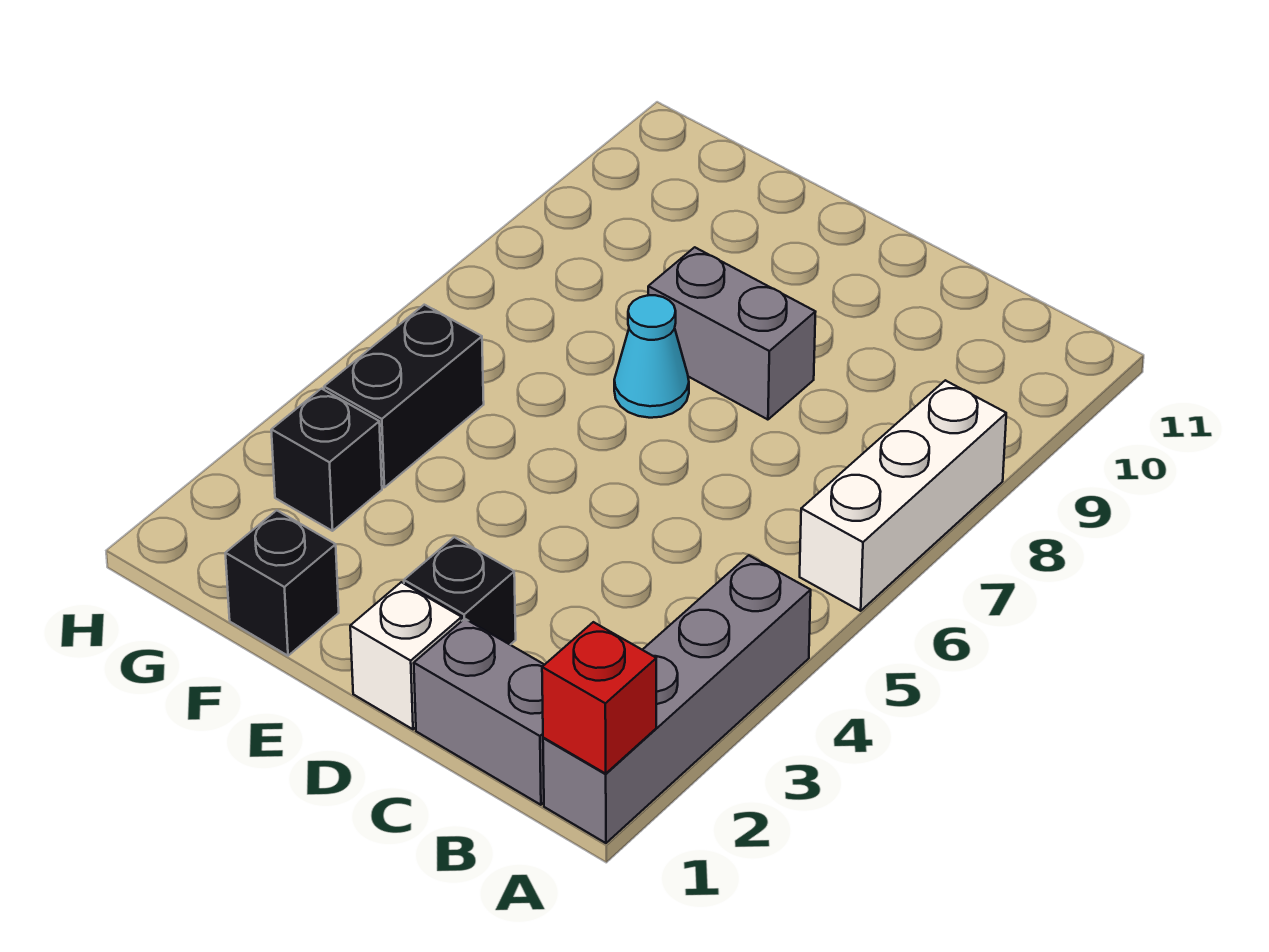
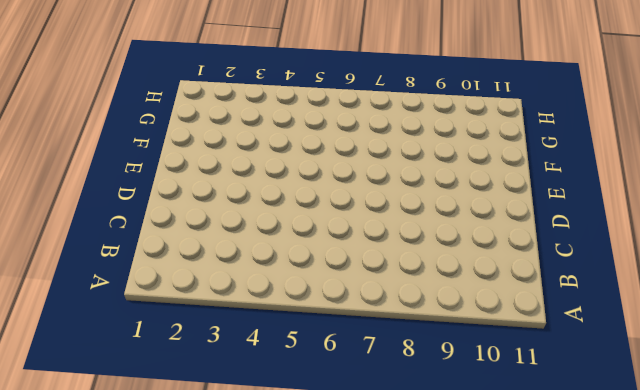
none -> grey 1x4 brick [543,555,811,843]
none -> white 1x3 brick [800,380,1006,611]

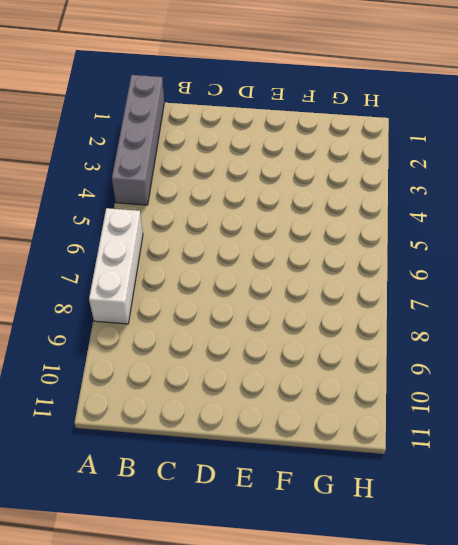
none -> grey 1x2 brick [414,619,544,805]
none -> white 1x1 brick [350,582,462,729]

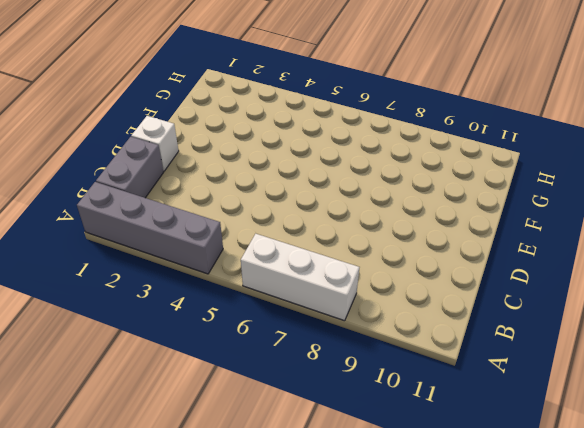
none -> black 1x1 brick [404,537,516,645]
none -> grey 1x2 brick [648,247,815,420]

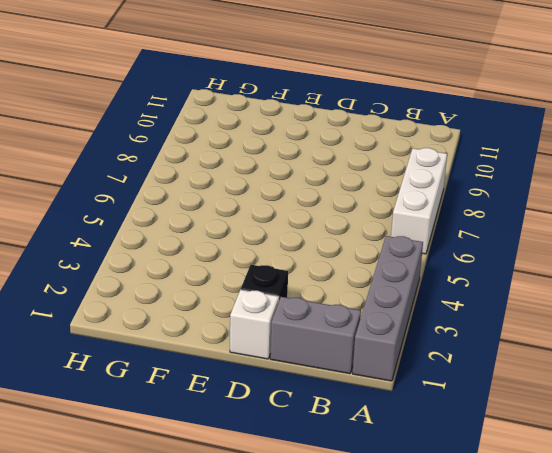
none -> grey 1x2 brick [648,247,815,420]
none -> cyan 1x1 cone [614,295,689,418]

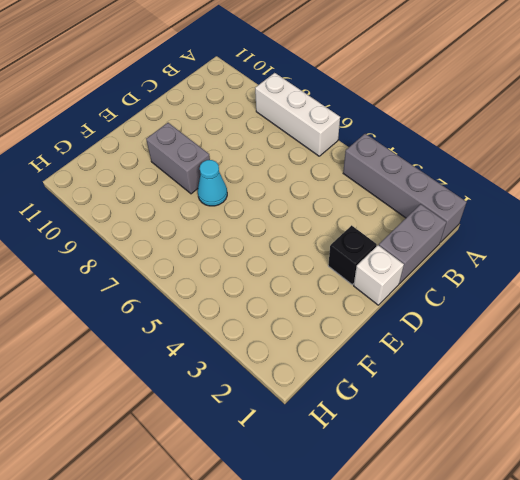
grey 1x2 brick [146,123,210,194] -> grey 1x2 brick turned to [648,247,815,420]
none -> black 1x1 brick [225,510,339,656]
none -> black 1x1 brick [271,389,382,531]

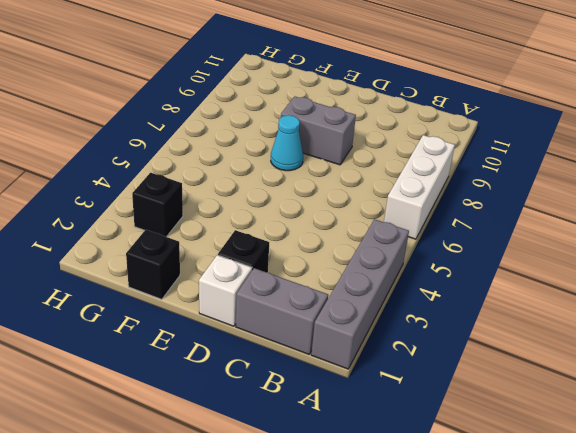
none -> black 1x2 brick [324,305,484,487]
none -> red 1x1 brick [542,622,656,774]

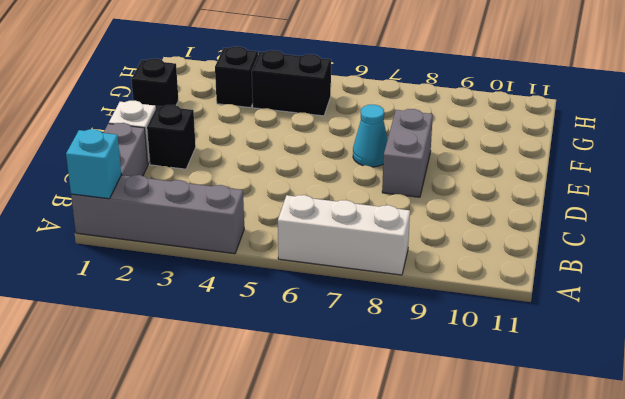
cyan 1x1 brick [66,129,121,199] -> red 1x1 brick [542,622,656,774]

